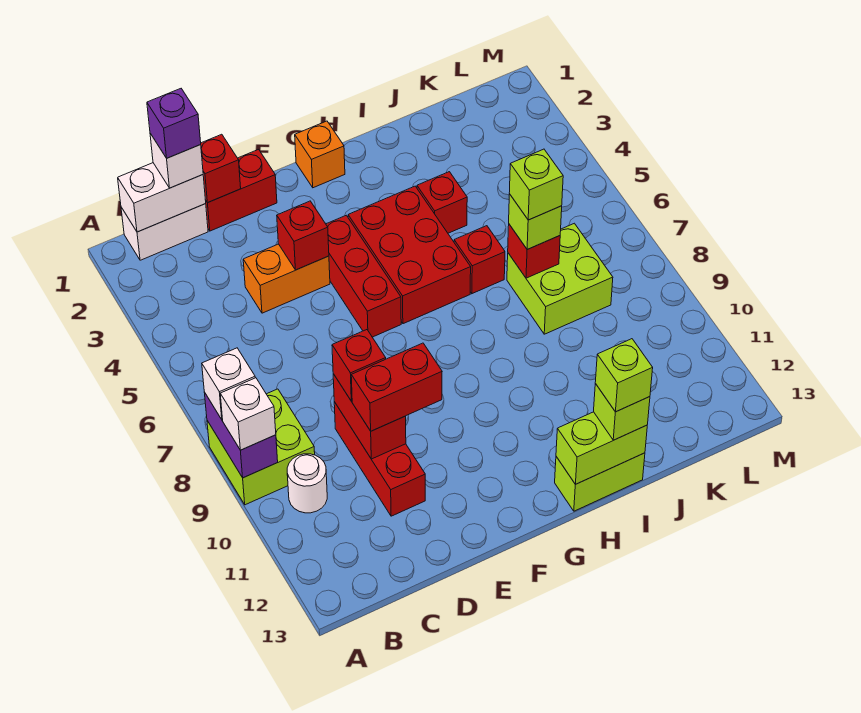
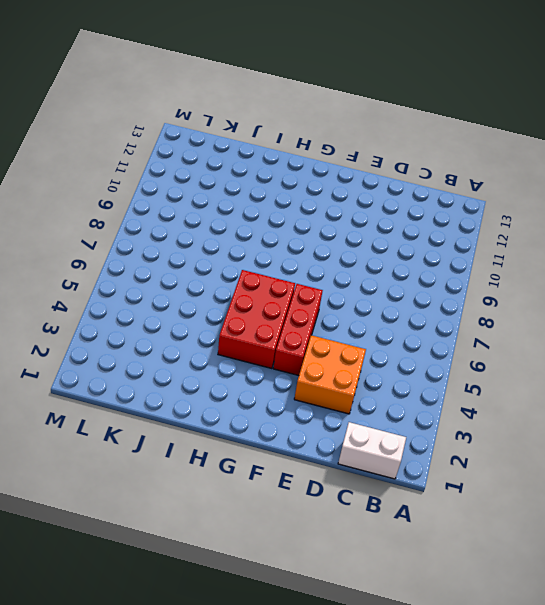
orange 2x2 brick [294,335,366,414] -> orange 1x2 brick [243,244,330,313]
none -> lime 2x2 brick [207,389,315,505]
none -> white 1x1 round brick [287,454,327,513]
none -> red 1x2 brick [206,149,277,231]
none -> red 1x3 brick [334,402,425,516]

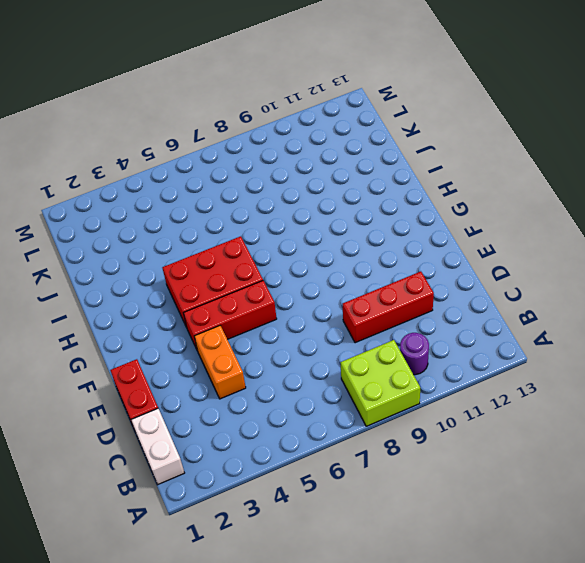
purple 1x1 round brick [400,333,429,375] -> white 1x1 round brick [287,454,327,513]
none -> orange 1x1 brick [295,121,345,188]
none -> lime 1x2 brick [555,453,645,511]
none -> red 1x1 brick [417,172,467,233]
none -> red 1x1 brick [454,226,505,294]

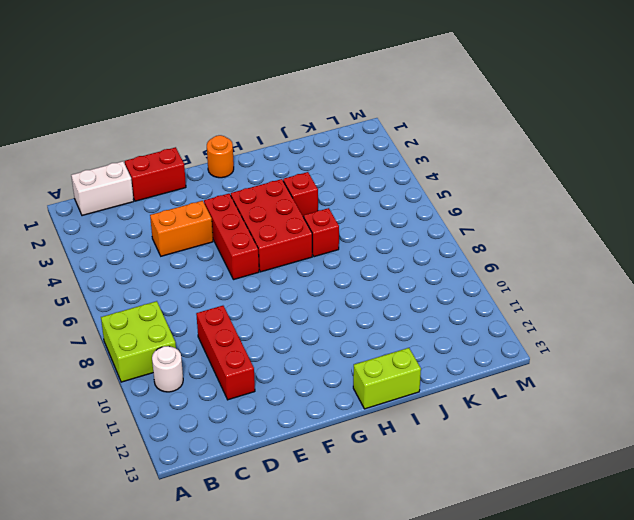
orange 1x1 round brick [207,135,234,178] -> orange 1x1 brick [295,121,345,188]
none -> lime 2x2 brick [507,223,613,334]
none -> purple 1x2 brick [204,392,278,478]
none -> white 1x2 brick [118,163,206,232]
none -> red 1x1 brick [200,134,241,203]

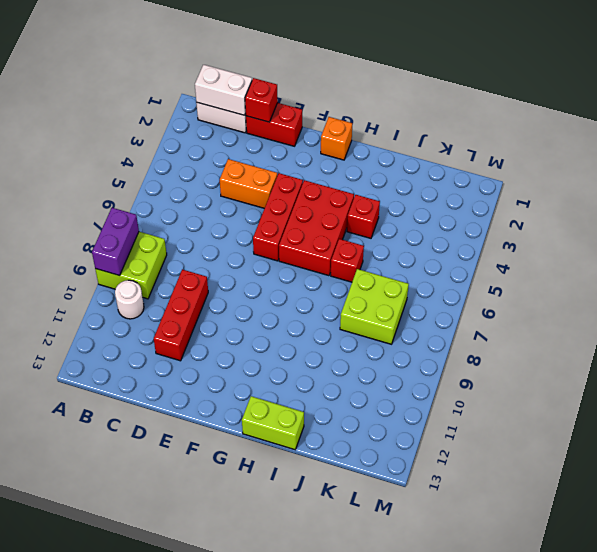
none -> red 1x2 brick [333,374,406,459]
none -> red 1x1 brick [277,201,329,270]
none -> lime 1x2 brick [556,412,647,484]
none -> red 1x1 brick [508,224,560,278]

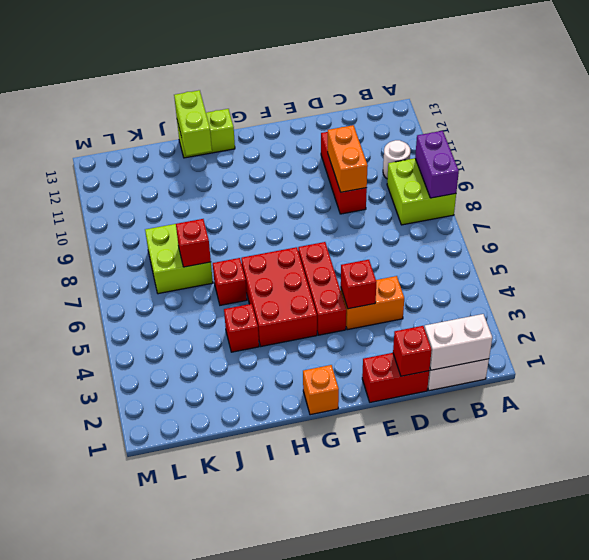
orange 1x2 brick [328,125,368,192] -> red 1x2 brick [333,374,406,459]
lime 1x2 brick [174,90,212,156] -> lime 1x2 brick turned to [556,412,647,484]
none -> white 1x1 brick [202,348,255,420]
none -> white 1x1 brick [220,378,276,450]
none -> white 1x1 brick [150,133,203,188]
none -> red 1x1 brick [332,330,386,401]

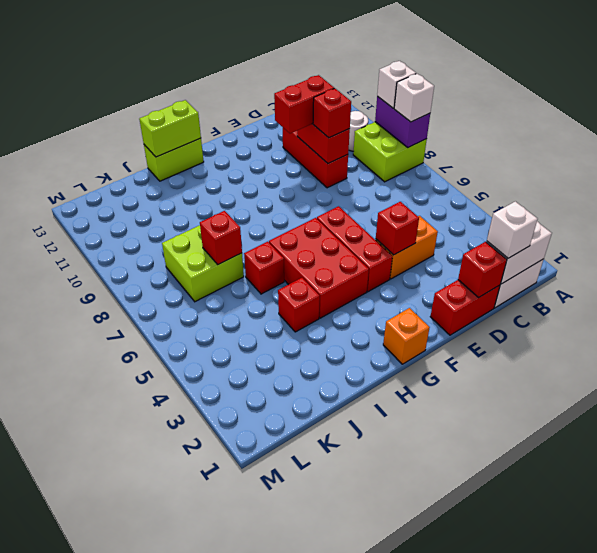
none -> lime 1x1 brick [594,384,650,440]
none -> lime 1x1 brick [509,194,562,249]
none -> purple 1x1 brick [147,89,201,158]
none -> lime 1x1 brick [595,339,653,412]

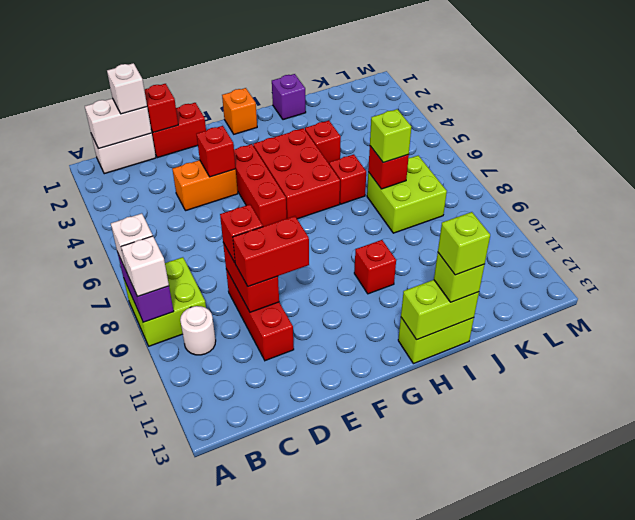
red 1x1 brick [354,240,396,294] -> none
purple 1x1 brick [272,74,306,120] -> purple 1x1 brick moved to [147,89,201,158]
none -> lime 1x1 brick [509,149,563,220]

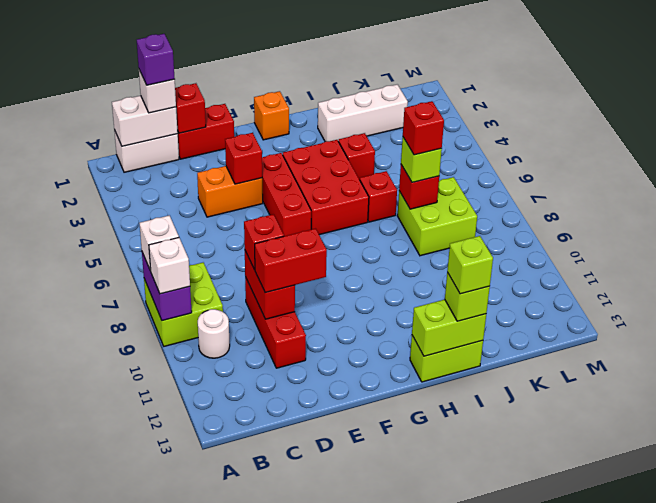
white 1x3 brick [318,85,408,142] -> none
red 1x1 brick [403,101,444,155] -> lime 1x1 brick [509,149,563,220]

